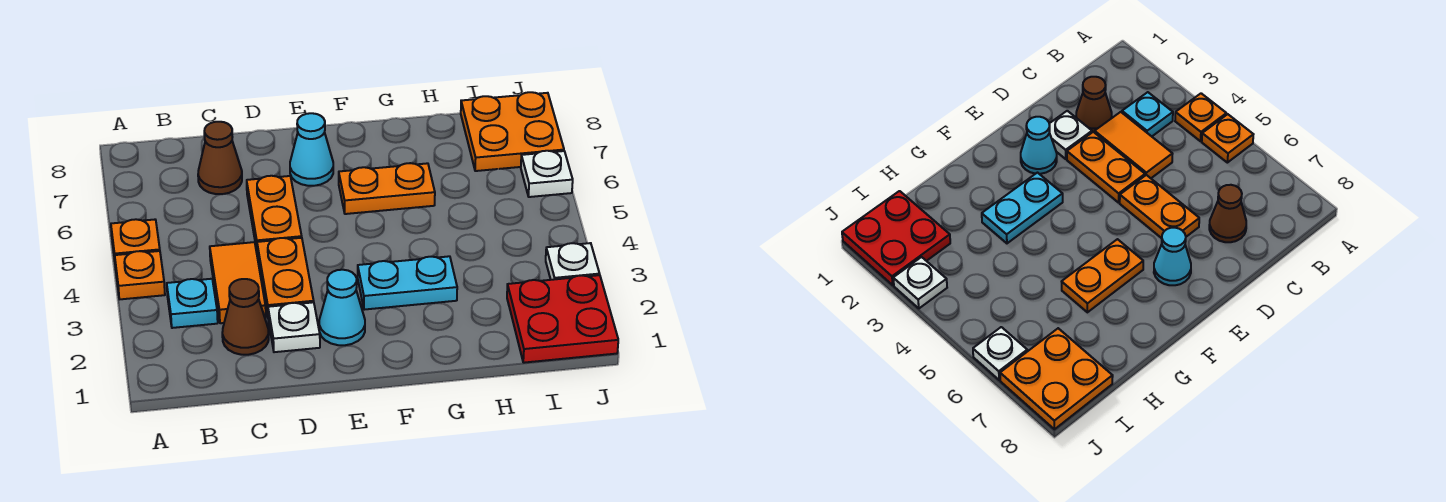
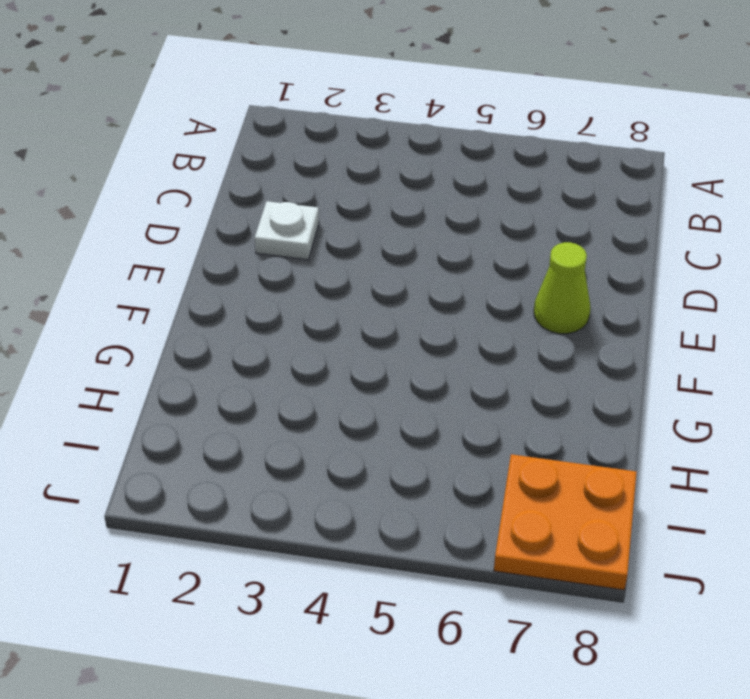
lime 1x1 cone [534,242,591,334] -> cyan 1x1 cone [290,113,333,186]
none -> orange 1x1 plate [115,251,165,299]
none -> orange 1x1 plate [111,219,160,259]
none -> cyan 1x1 plate [167,279,218,328]

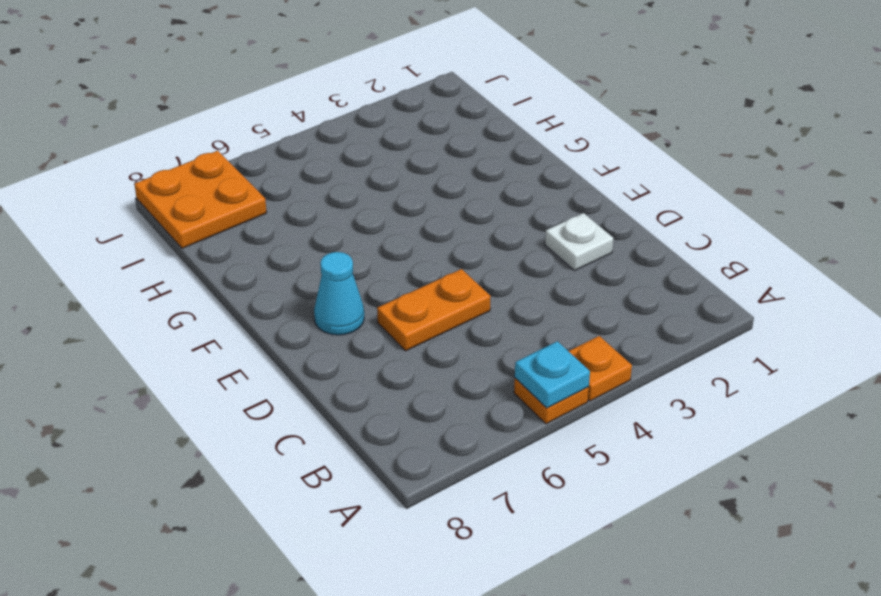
cyan 1x1 plate [515,341,590,408] -> cyan 1x1 plate moved to [167,279,218,328]
none -> brown 1x1 cone [222,279,269,355]
none -> orange 1x2 tile [210,242,266,323]
none -> brown 1x1 cone [198,122,242,194]

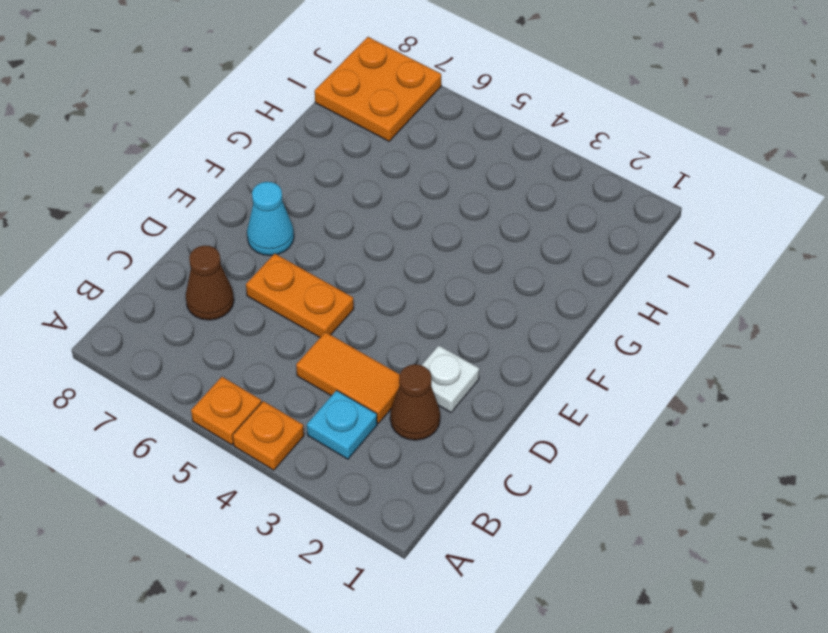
none -> orange 1x2 plate [257,238,314,315]
none -> cyan 1x1 cone [319,270,365,345]
none -> cyan 1x2 plate [358,256,457,310]

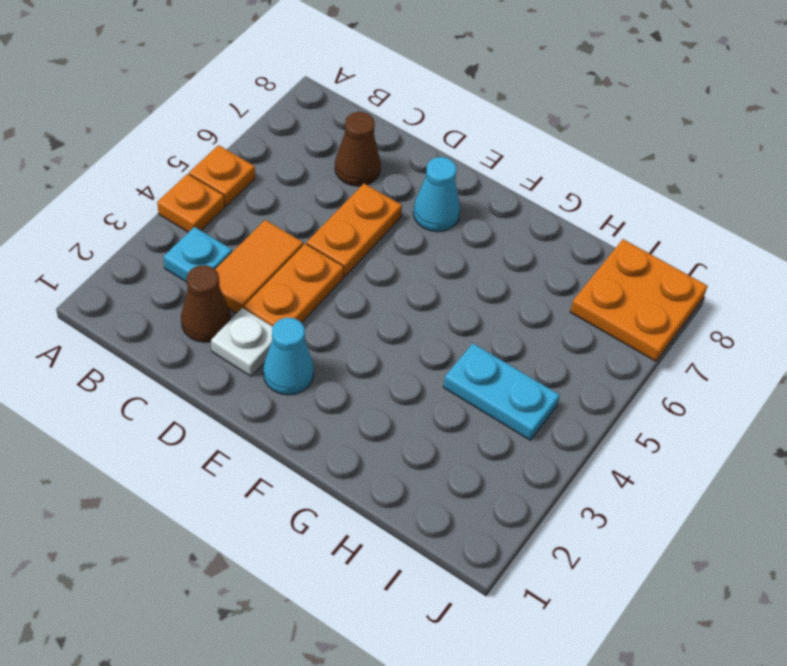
cyan 1x2 plate [444,344,560,440] -> cyan 1x2 plate moved to [358,256,457,310]
none -> orange 1x2 plate [339,163,435,214]
none -> red 2x2 plate [507,275,618,363]
none -> white 1x1 plate [546,243,599,280]

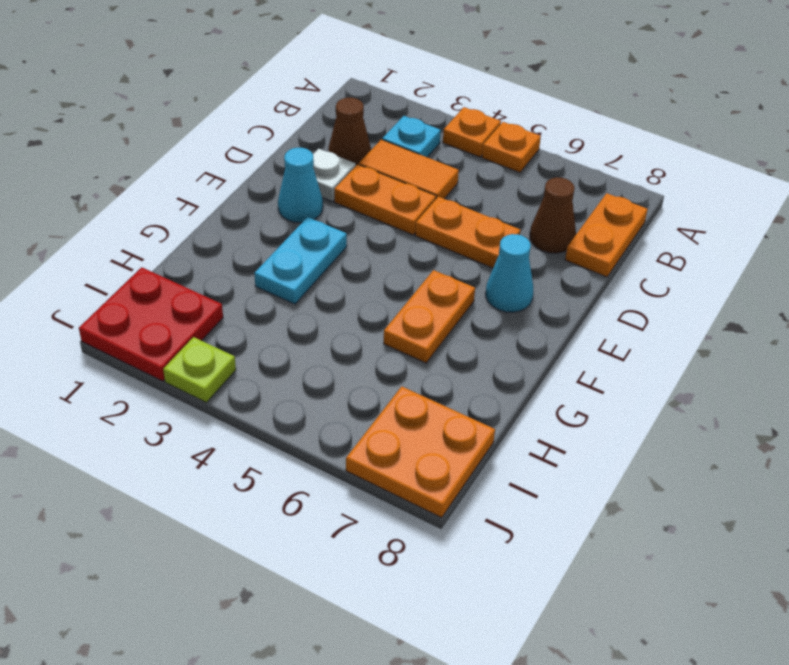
orange 1x2 plate [565,193,648,277] -> none
lime 1x1 plate [163,337,236,403] -> white 1x1 plate [546,243,599,280]
none -> white 1x1 plate [521,151,573,197]

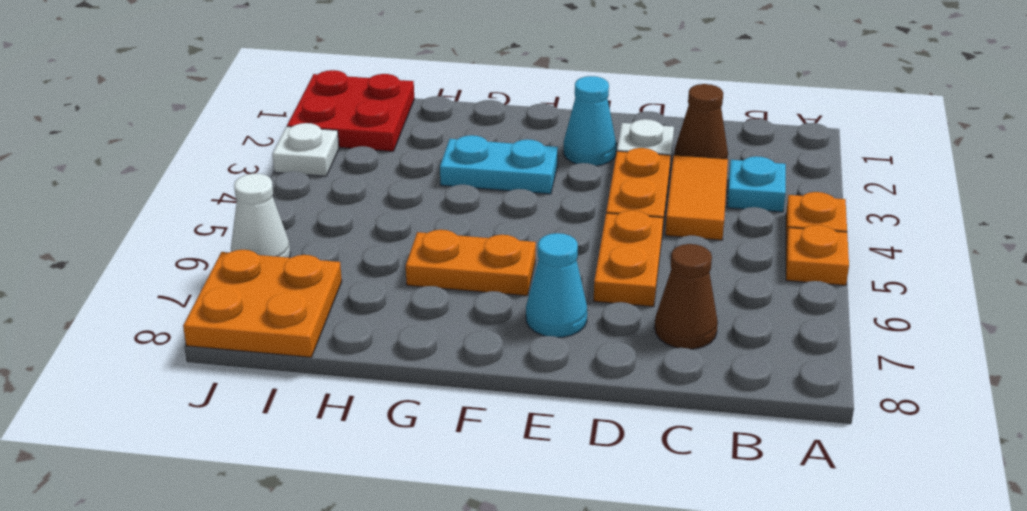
white 1x1 cone [231,173,290,258] -> white 1x1 plate [521,151,573,197]

